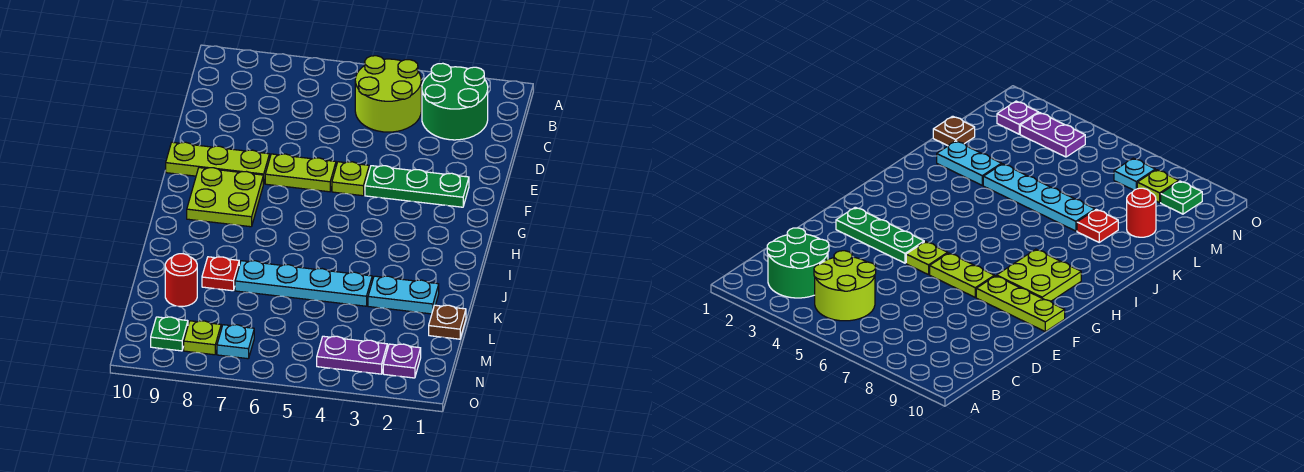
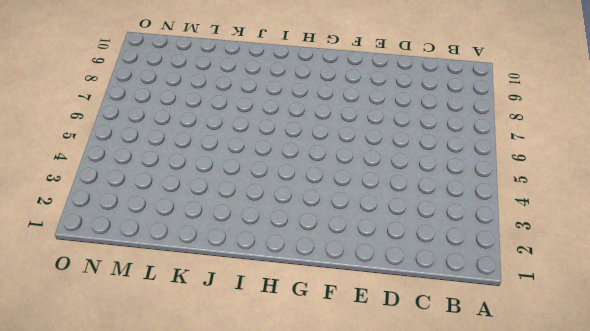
none -> green 2x2 round brick [422,63,488,140]
none -> lime 2x2 round brick [355,56,421,132]
none -> green 1x3 plate [365,166,469,207]

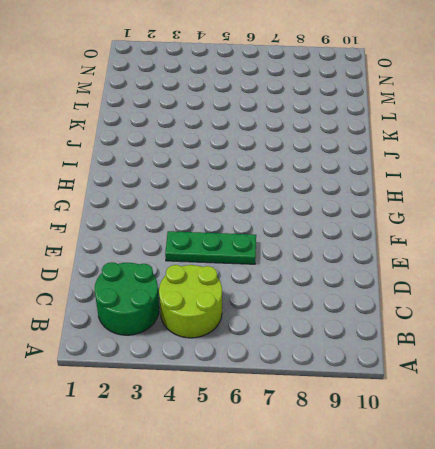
green 1x3 plate [165,231,256,264] -> green 1x3 plate moved to [365,166,469,207]
none -> lime 1x1 plate [332,162,369,196]
none -> lime 1x2 plate [265,154,336,192]
none -> lime 1x3 plate [166,142,270,184]

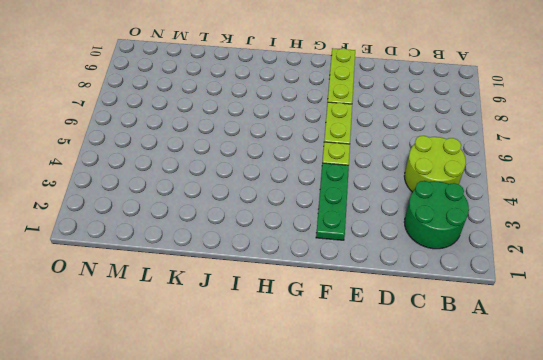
none -> lime 2x2 plate [187,168,263,227]
none -> cyan 1x2 plate [368,276,439,314]
none -> cyan 1x4 plate [235,261,372,306]

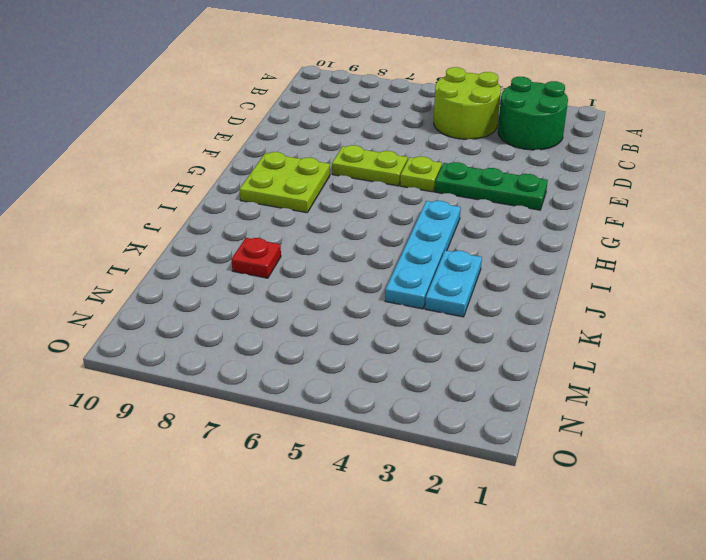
cyan 1x4 plate [385,201,461,309] -> cyan 1x4 plate turned to [235,261,372,306]
cyan 1x2 plate [425,250,482,317] -> cyan 1x2 plate turned to [368,276,439,314]
none -> lime 1x3 plate [166,142,270,184]
none -> brown 1x1 plate [429,305,466,339]
none -> red 1x1 round brick [165,254,197,306]

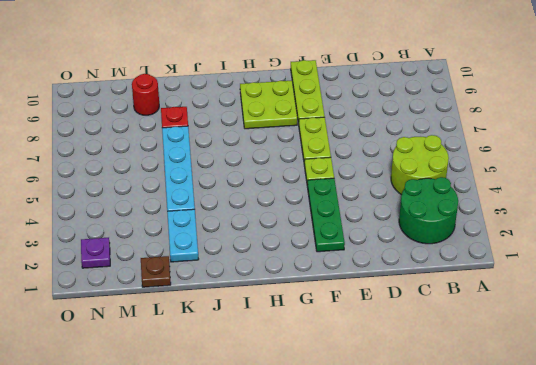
none -> purple 1x2 plate [317,336,387,374]
none -> cyan 1x1 plate [217,325,254,359]
none -> lime 1x1 plate [184,321,221,355]

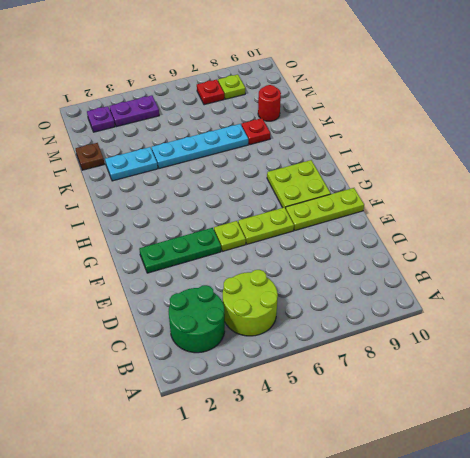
red 1x1 plate [197,80,224,105] -> cyan 1x1 plate [217,325,254,359]
none -> green 1x1 plate [151,317,188,351]

